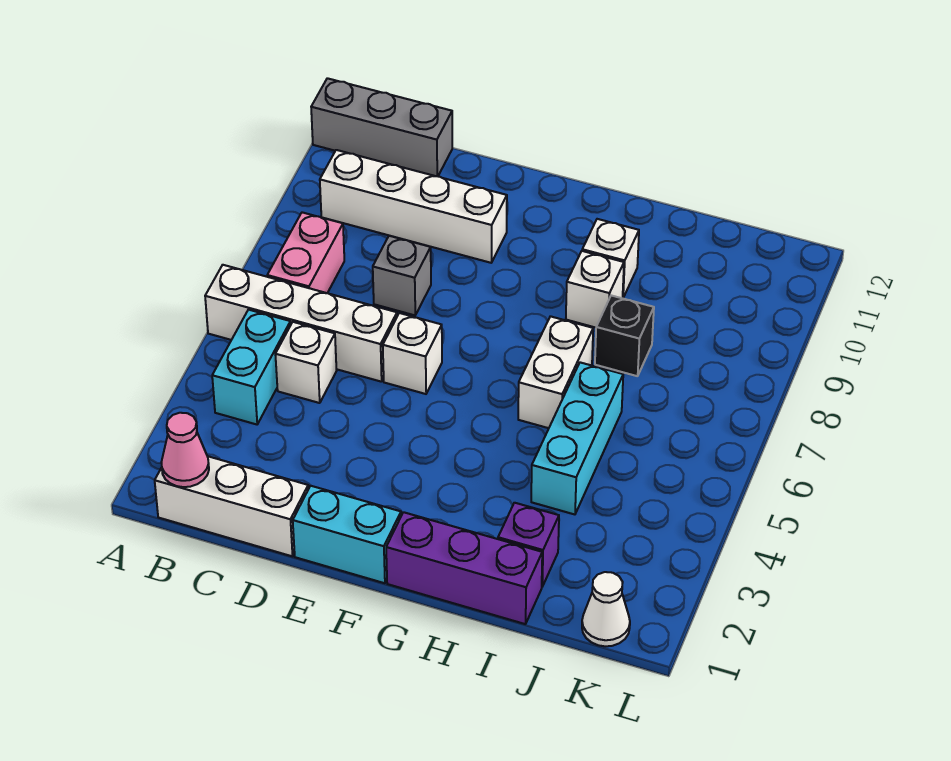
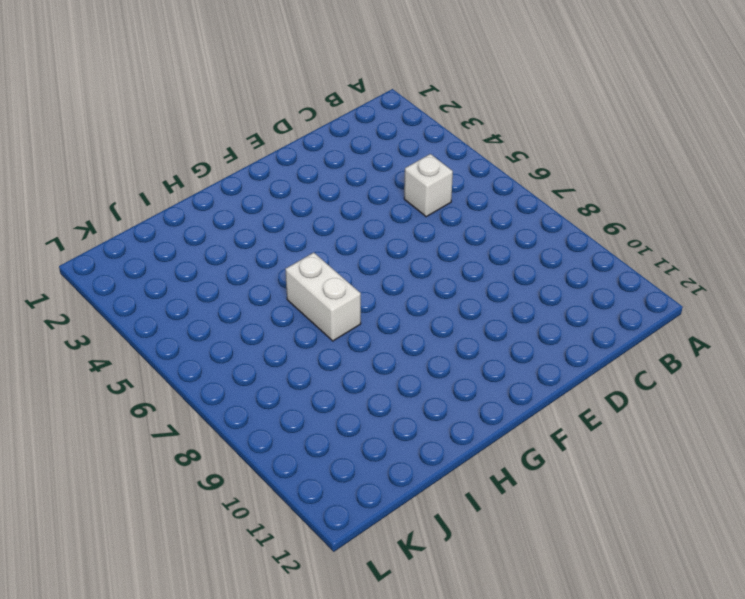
none -> white 1x4 brick [205,265,397,382]
none -> grey 1x3 brick [311,78,452,176]
none -> white 1x3 brick [155,456,308,556]

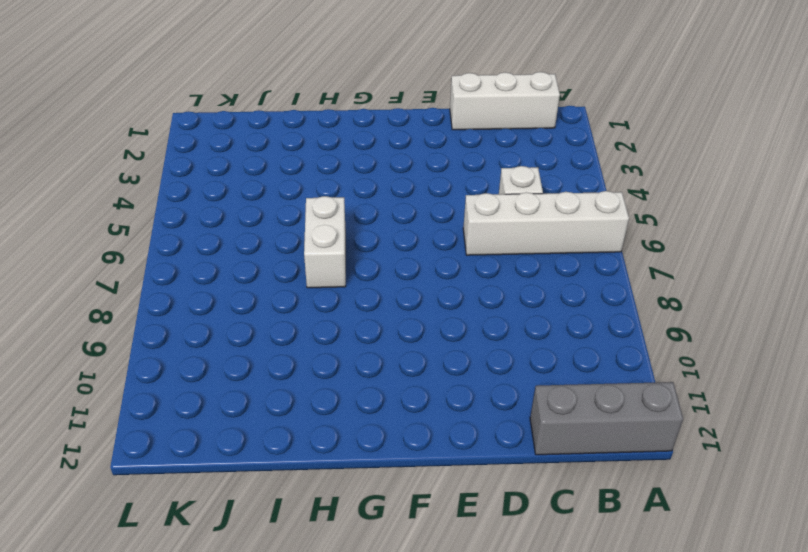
none -> cyan 1x2 brick [212,310,291,424]
none -> pink 1x2 brick [267,212,344,293]
none -> white 1x4 brick [320,150,507,263]

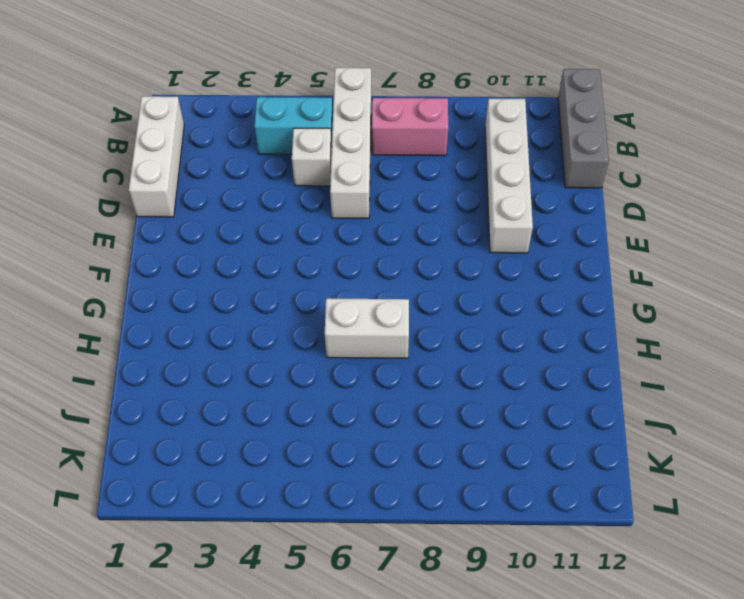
none -> grey 1x1 brick [373,236,431,315]
none -> cyan 1x2 brick [293,486,401,583]
none -> white 1x1 brick [383,313,442,394]

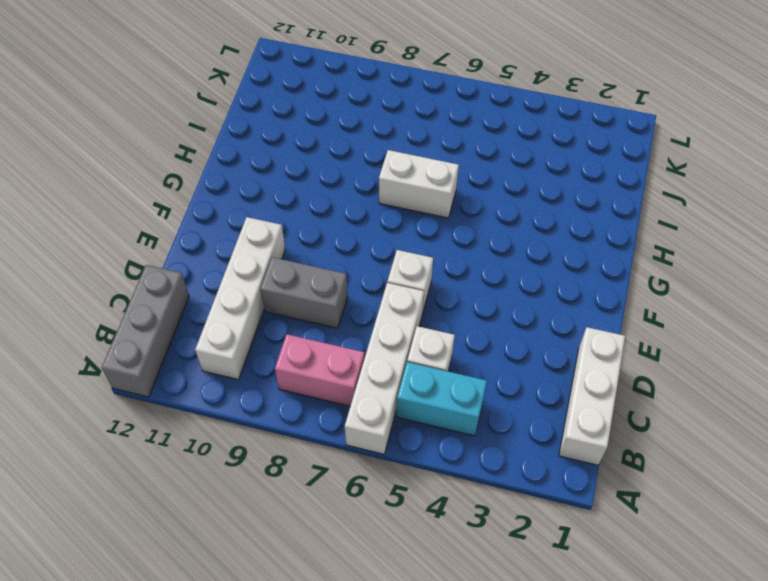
grey 1x2 brick [260,257,348,328] -> grey 1x1 brick [373,236,431,315]
none -> cyan 1x2 brick [293,486,401,583]
none -> purple 1x3 brick [386,512,542,624]
none -> white 1x1 brick [566,251,624,328]

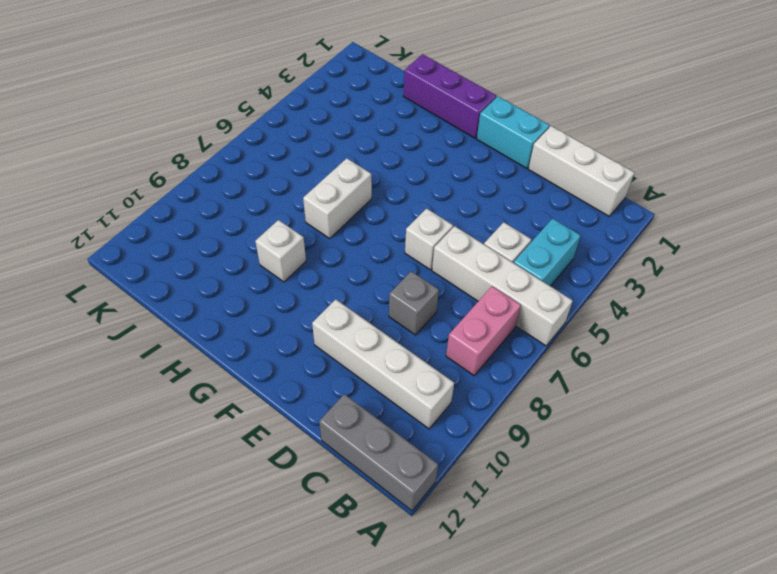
none -> white 1x1 brick [582,219,639,297]
none -> purple 1x1 brick [498,503,559,587]
none -> cyan 1x3 brick [531,362,623,514]

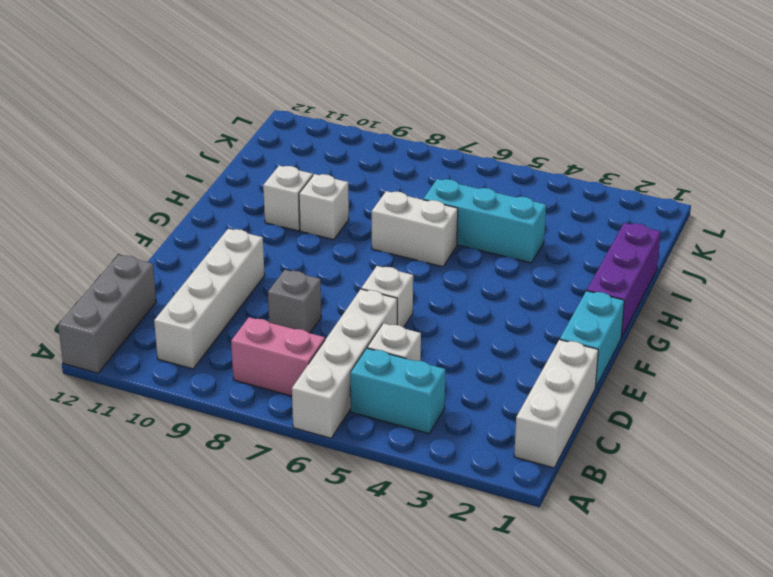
none -> purple 1x1 brick [498,503,559,587]
none -> black 1x1 brick [595,295,654,376]
none -> white 1x1 cone [582,572,630,646]

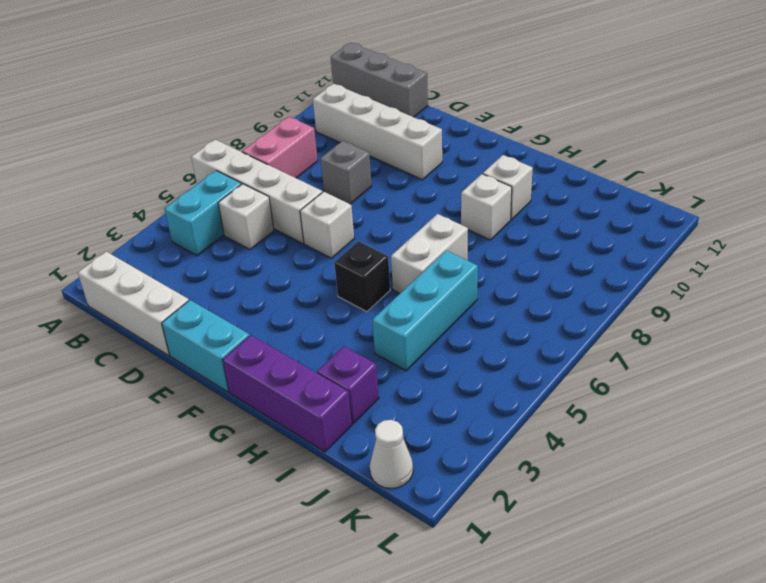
black 1x1 brick [334,241,390,312] -> black 1x1 brick moved to [595,295,654,376]
none -> pink 1x1 cone [161,413,209,487]

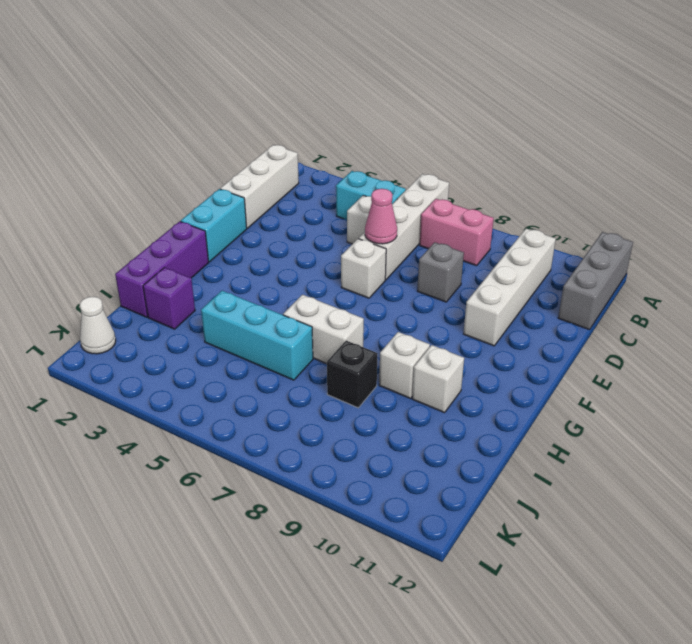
pink 1x1 cone [365,189,397,244] -> pink 1x1 cone moved to [161,413,209,487]

